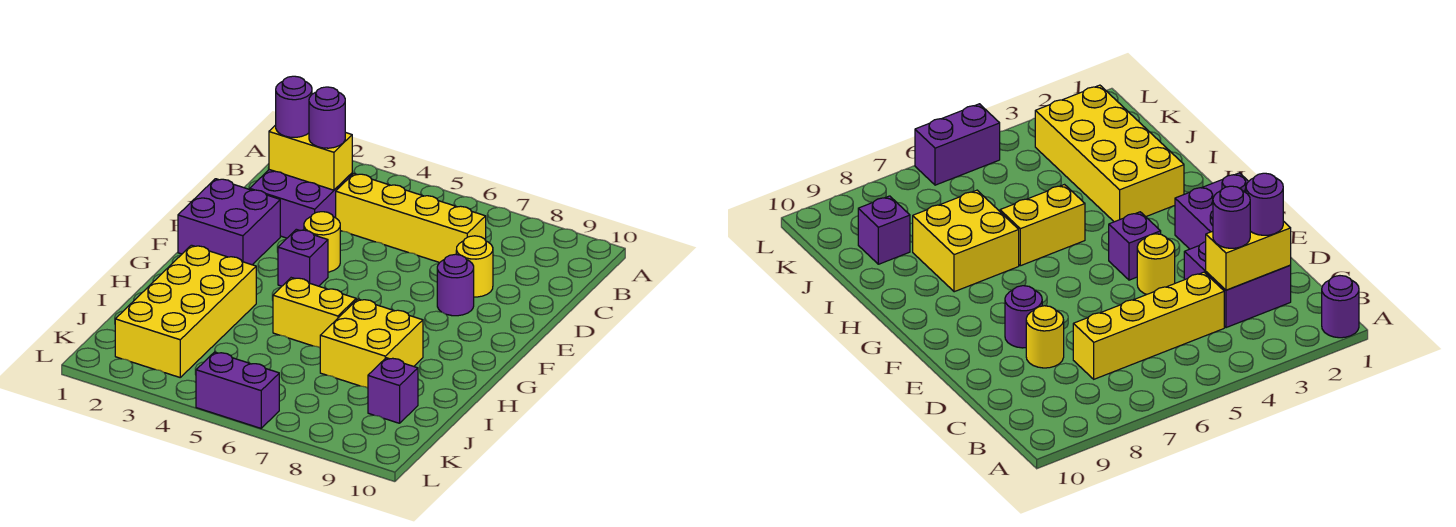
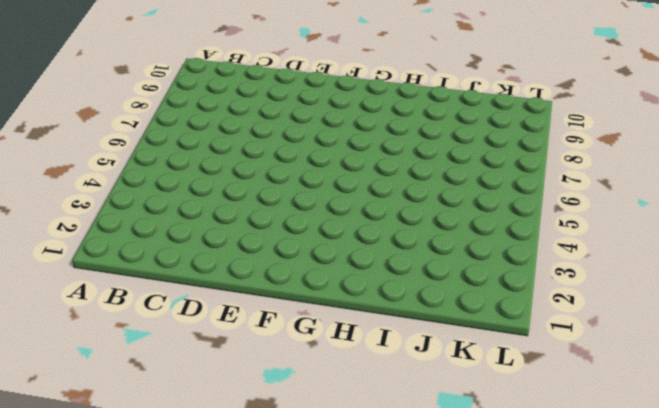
none -> purple 1x1 round brick [1322,276,1359,338]
none -> purple 2x2 brick [250,170,352,238]
none -> yellow 1x4 brick [336,174,486,263]

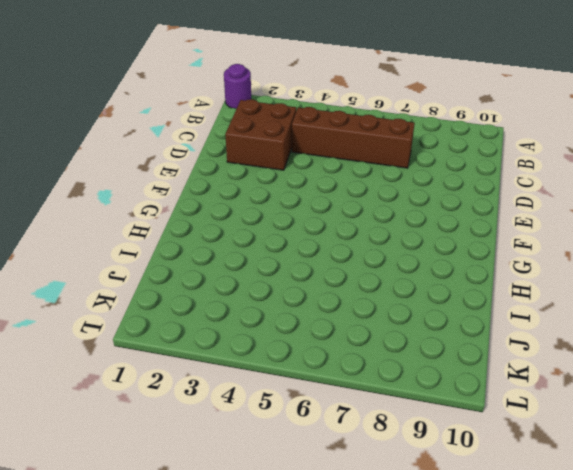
brown 2x2 brick [225,99,296,170] -> purple 2x2 brick [250,170,352,238]
brown 1x4 brick [292,107,415,168] -> yellow 1x4 brick [336,174,486,263]
none -> yellow 1x1 round brick [456,236,493,297]
none -> purple 2x2 brick [178,179,280,265]
none -> yellow 1x1 round brick [304,212,340,272]

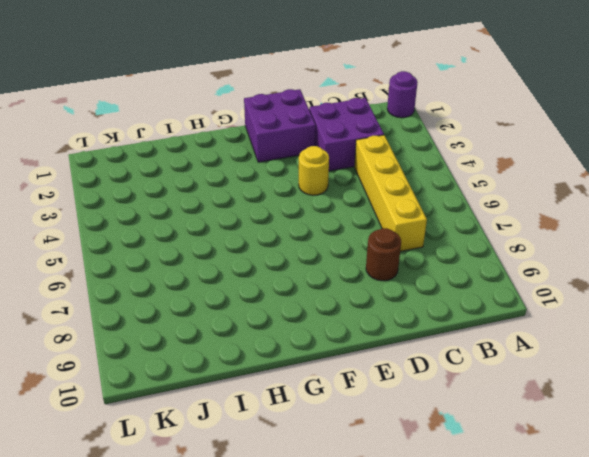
brown 1x1 round brick [366,228,401,281] -> yellow 1x1 round brick [456,236,493,297]
none -> purple 1x1 round brick [437,254,474,316]
none -> purple 1x1 brick [278,229,328,286]
none -> yellow 2x4 brick [115,245,256,377]

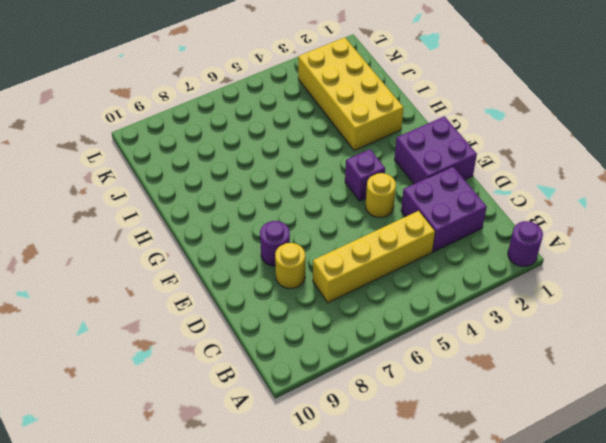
none -> yellow 1x2 brick [273,278,356,348]
none -> yellow 2x2 brick [320,299,423,388]
none -> purple 1x1 brick [368,358,418,423]

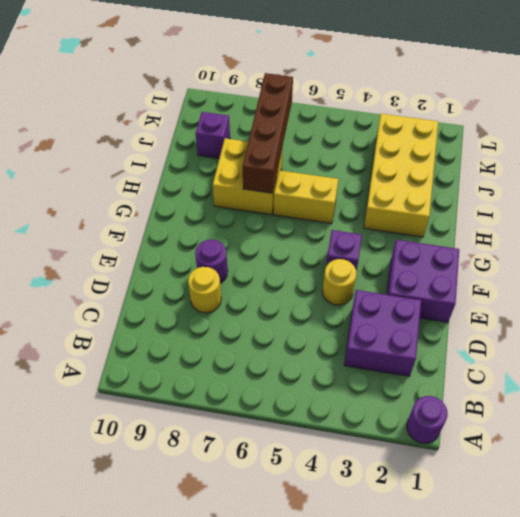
brown 1x4 brick [243,73,293,193] -> none
none -> yellow 1x4 brick [336,174,486,263]
none -> purple 1x2 brick [196,352,279,428]
none -> yellow 1x2 brick [269,125,352,190]

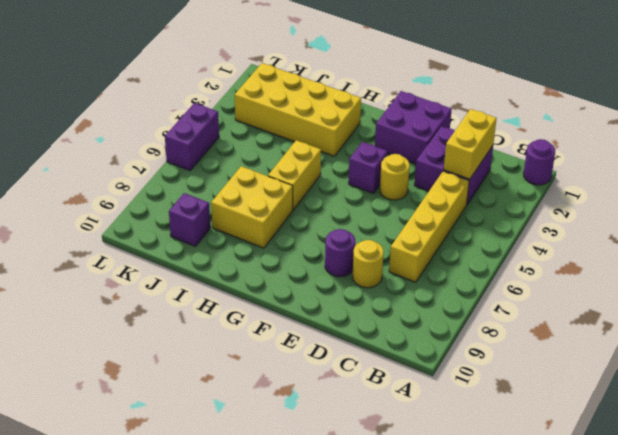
none -> purple 1x1 round brick [276,76,312,137]
none -> purple 1x1 round brick [309,87,345,148]

